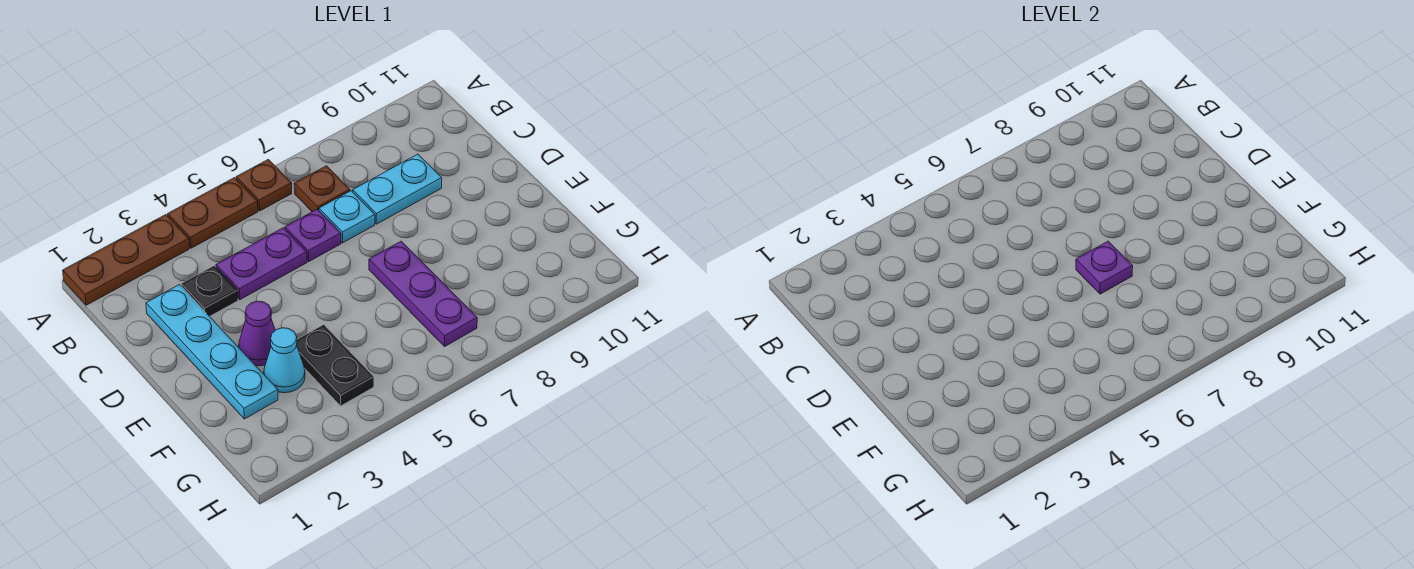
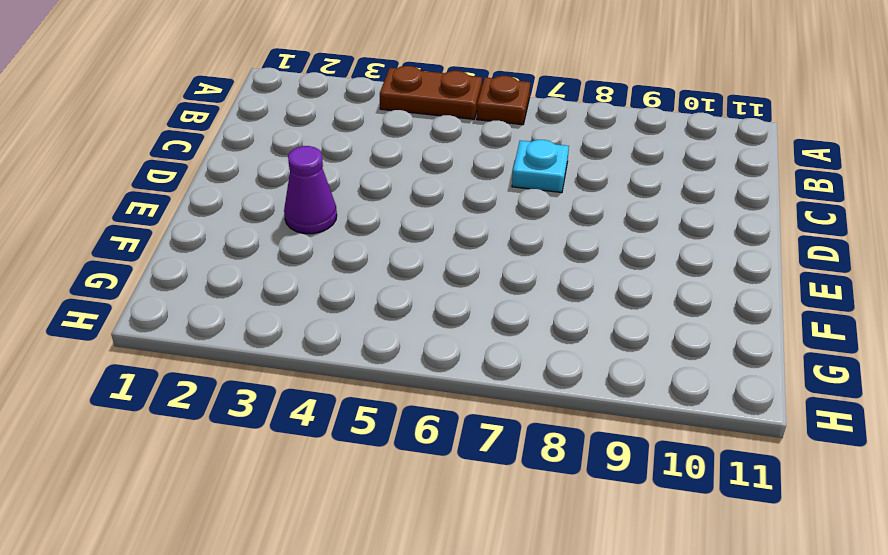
none -> brown 1x3 plate [63,215,189,305]
none -> brown 1x1 plate [294,166,350,212]
none -> cyan 1x4 plate [146,285,278,419]

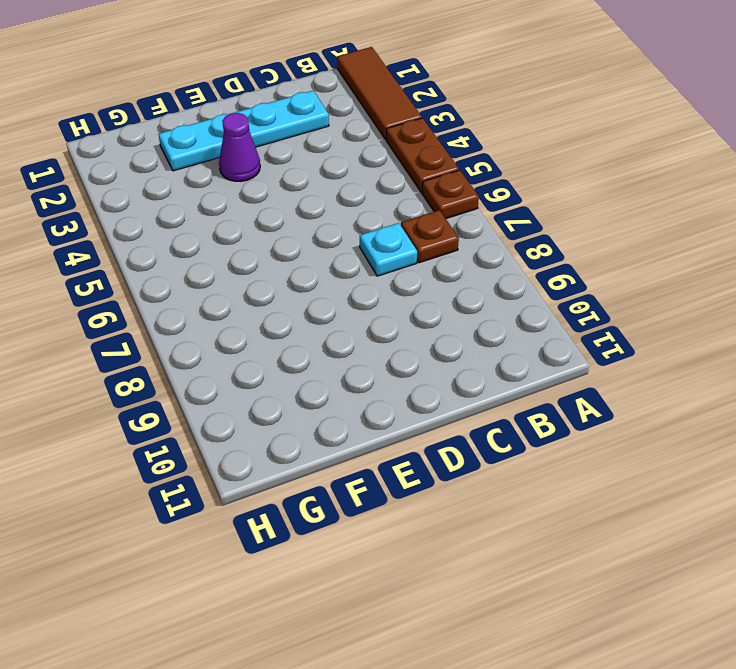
brown 1x3 tile [337,47,422,140] -> brown 1x3 plate [63,215,189,305]
none -> black 1x1 plate [181,266,238,316]
none -> purple 1x2 plate [216,228,307,300]
none -> purple 1x1 plate [285,209,341,261]

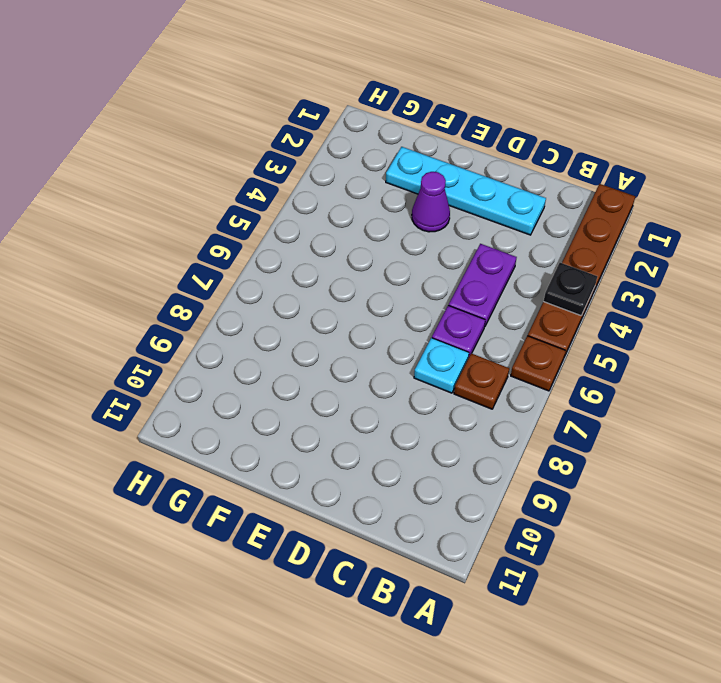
black 1x1 plate [543,263,597,316] -> black 1x1 plate moved to [181,266,238,316]
none -> cyan 1x2 plate [353,154,442,224]
none -> purple 1x3 plate [369,241,477,346]
none -> cyan 1x1 cone [264,328,305,393]

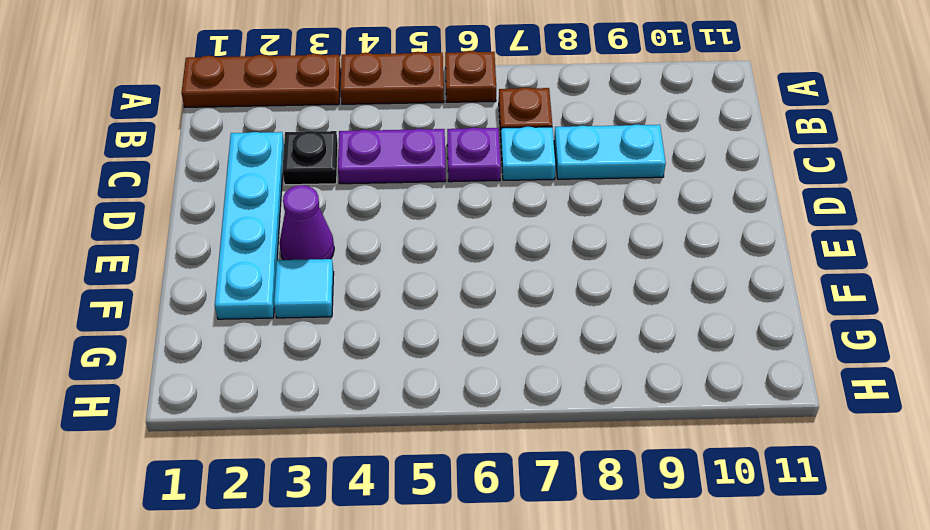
cyan 1x1 tile [274,259,334,318] -> cyan 1x1 cone [264,328,305,393]
none -> purple 1x3 plate [369,241,477,346]
none -> black 1x2 plate [297,325,374,406]
none -> purple 1x1 plate [1076,241,1133,294]

